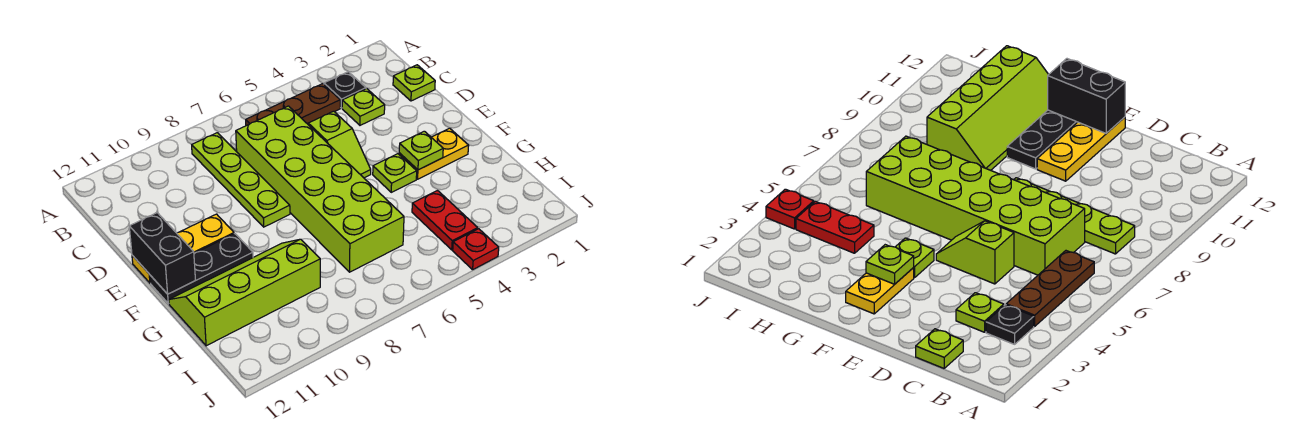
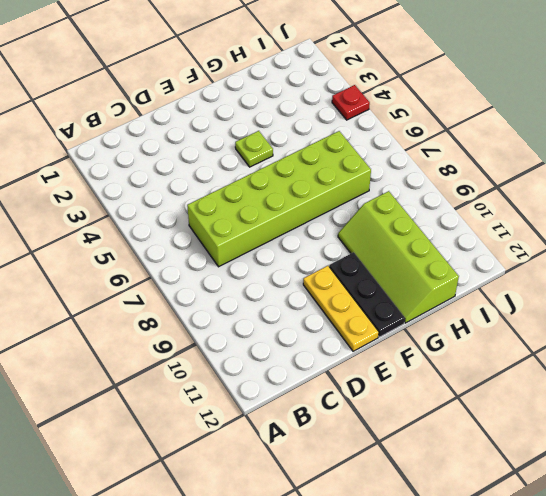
none -> black 1x1 plate [324,72,366,108]
none -> brown 1x3 plate [246,84,340,126]
none -> lime 1x4 plate [192,133,290,227]

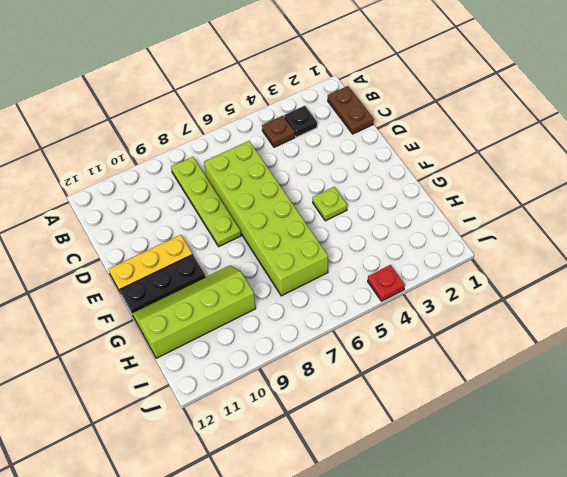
brown 1x2 plate [328,86,374,134] -> lime 1x1 plate [393,65,435,101]
brown 1x1 plate [262,116,295,147] -> brown 1x3 plate [246,84,340,126]
none -> lime 1x1 plate [342,88,385,125]
none -> lime 1x2 slope [308,111,371,178]
none -> yellow 1x2 plate [399,128,469,179]

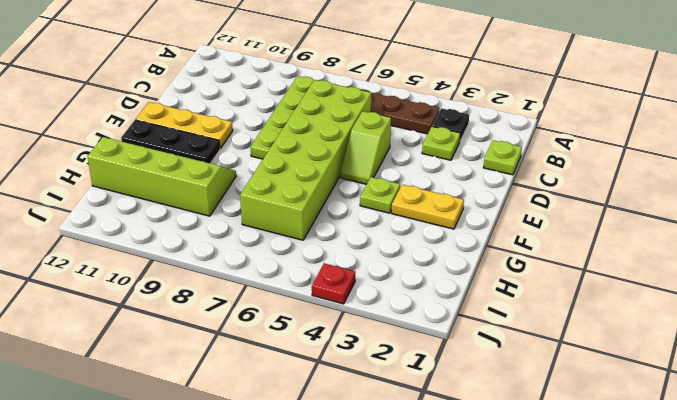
none -> red 1x2 plate [412,191,478,250]
none -> black 1x2 brick [129,213,195,294]
none -> lime 1x1 plate [399,131,443,170]

